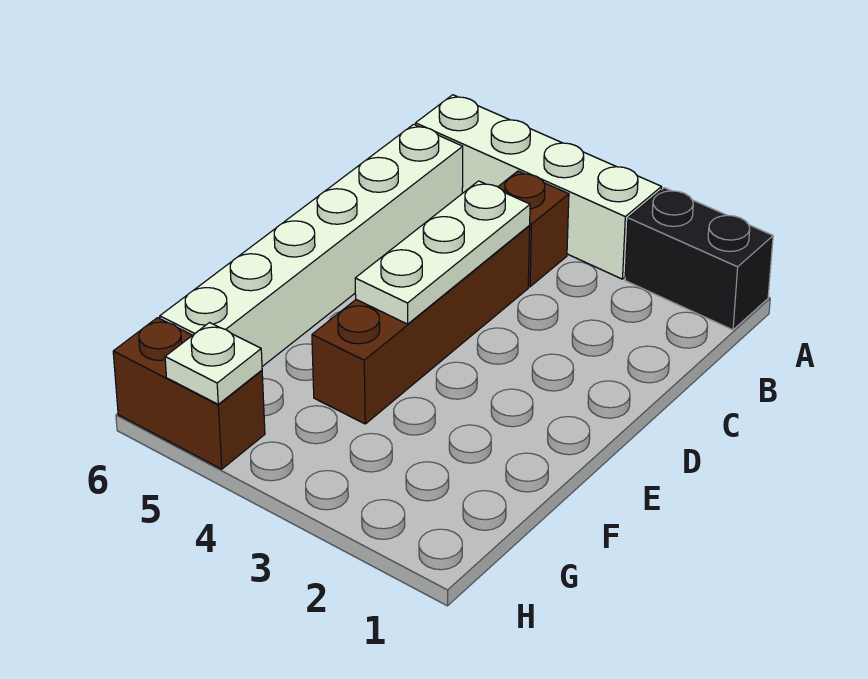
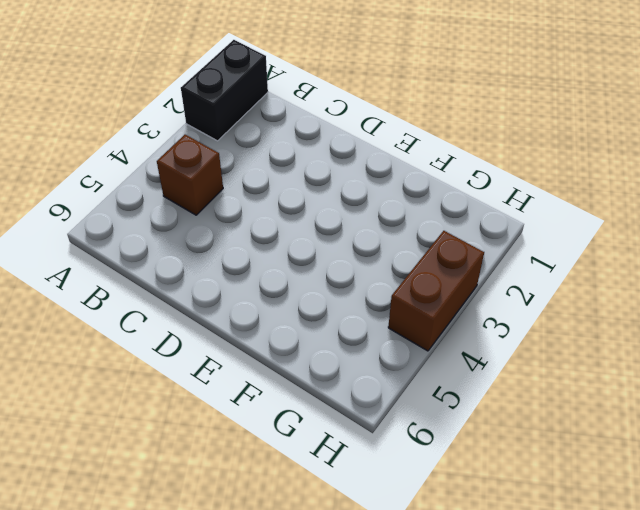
brown 1x2 brick [388,231,484,351] -> brown 1x2 brick moved to [113,318,265,469]
none -> white 1x4 brick [416,95,662,279]
none -> white 1x6 brick [160,124,463,367]

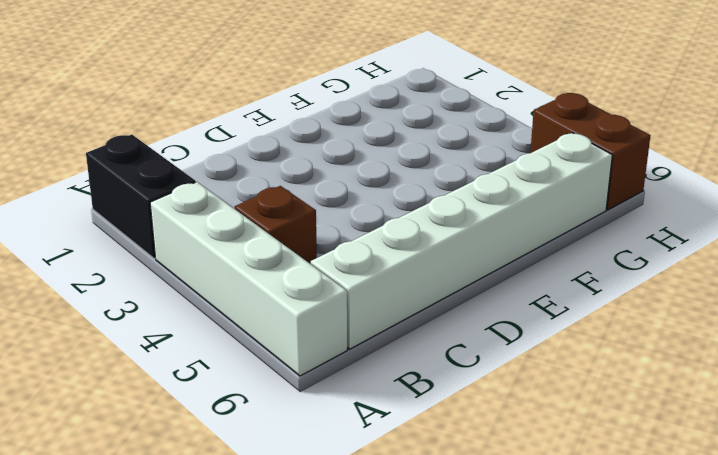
none -> brown 1x4 brick [312,226,530,424]
none -> white 1x3 plate [355,181,530,324]

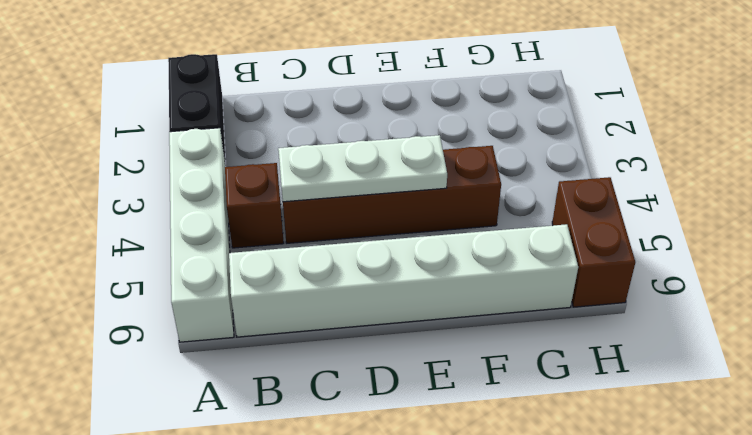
none -> white 1x1 plate [165,323,262,404]

